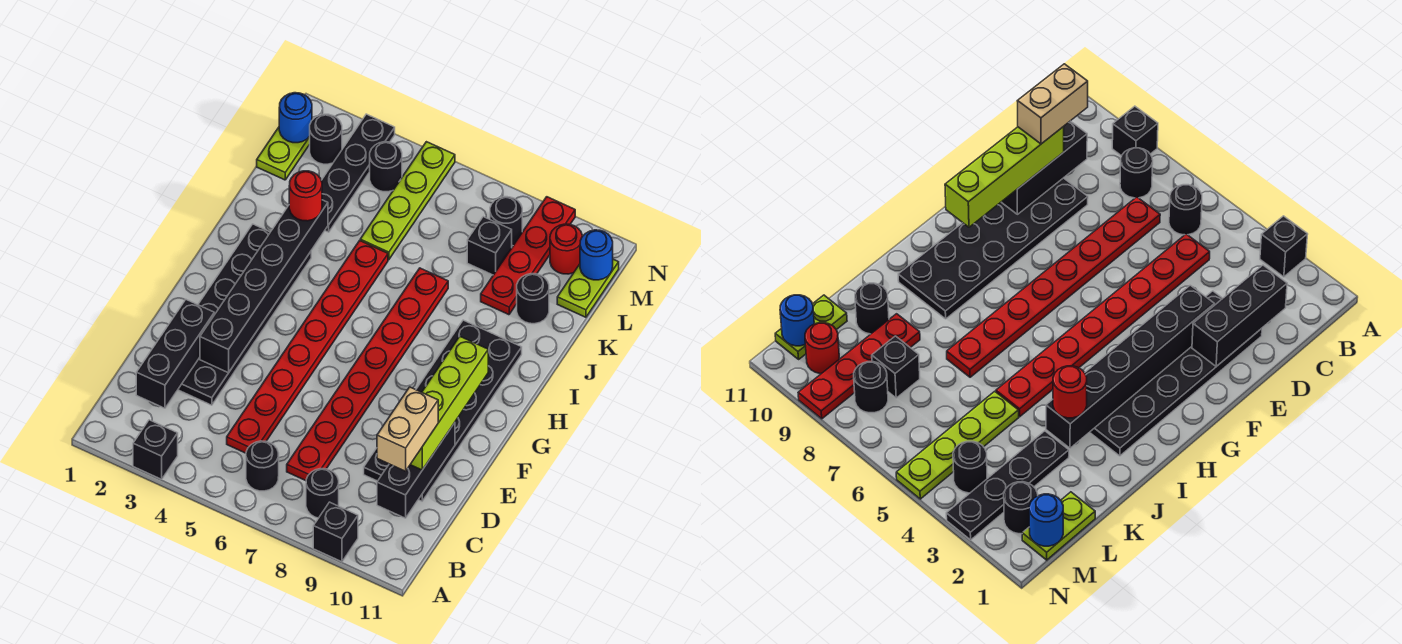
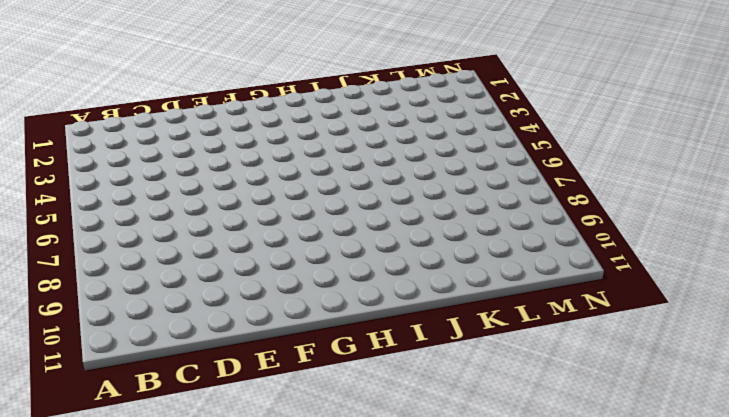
none -> black 1x1 brick [133,420,178,479]
none -> black 1x1 brick [313,502,358,562]
none -> black 1x1 round brick [246,441,279,491]

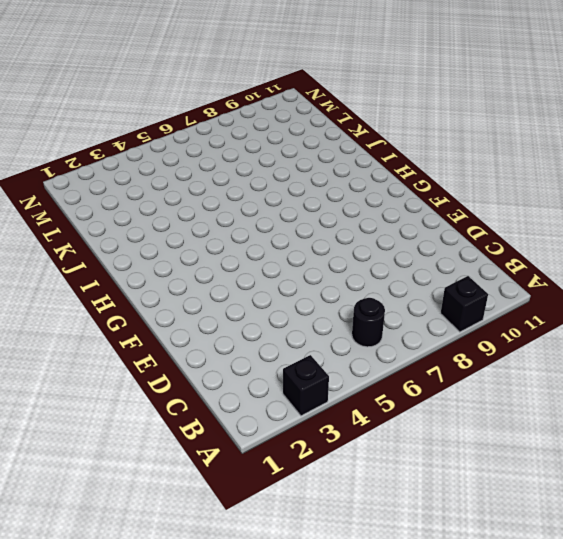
none -> black 1x1 round brick [306,469,339,518]
none -> red 1x8 plate [227,241,388,453]
none -> red 1x8 plate [287,268,448,481]

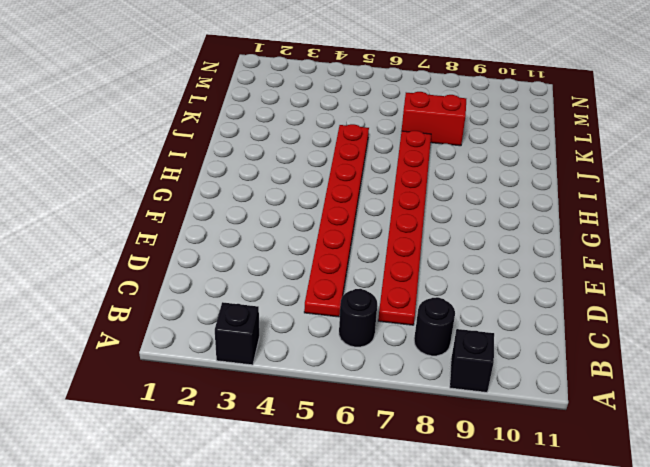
red 1x2 brick [402,92,466,146] -> none
none -> black 2x6 plate [178,224,311,405]
none -> black 2x6 plate [364,320,522,501]
none -> black 1x4 plate [321,114,395,232]

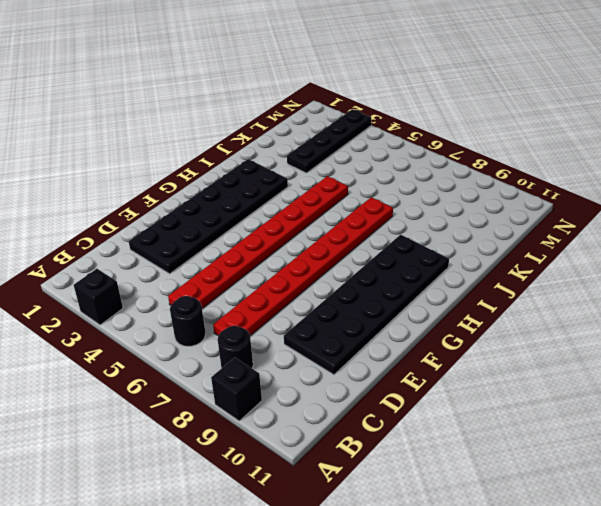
none -> lime 1x4 plate [360,142,455,260]
none -> red 1x4 plate [481,197,575,315]
none -> black 1x1 round brick [517,274,549,324]

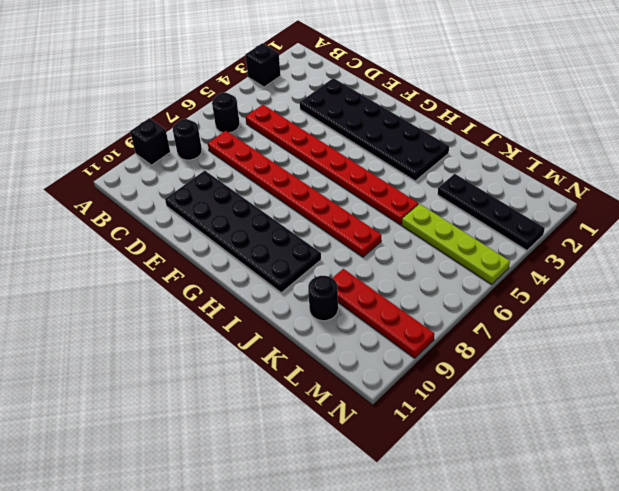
none -> lime 1x2 plate [257,127,310,180]
none -> black 1x1 brick [467,217,512,275]
none -> lime 1x2 plate [557,259,619,317]

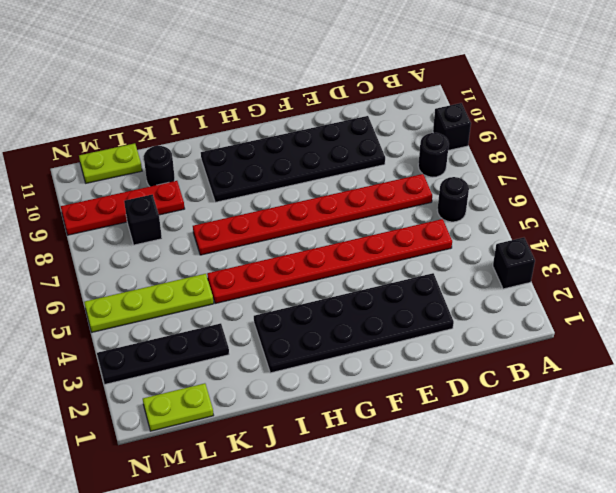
none -> black 1x1 round brick [310,114,342,164]
none -> black 1x1 round brick [370,142,402,192]
none -> black 1x1 round brick [490,197,522,246]

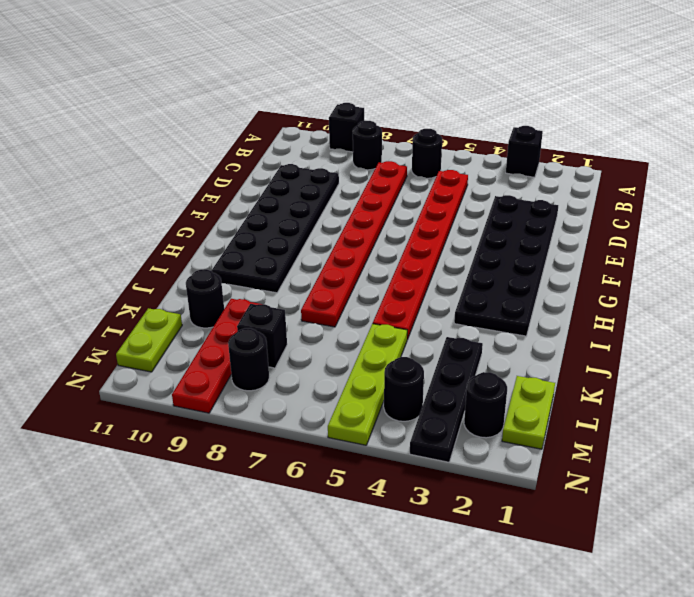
none -> red 1x1 round brick [550,224,582,274]
none -> black 1x3 brick [136,300,214,408]
none -> black 1x3 brick [377,423,455,518]

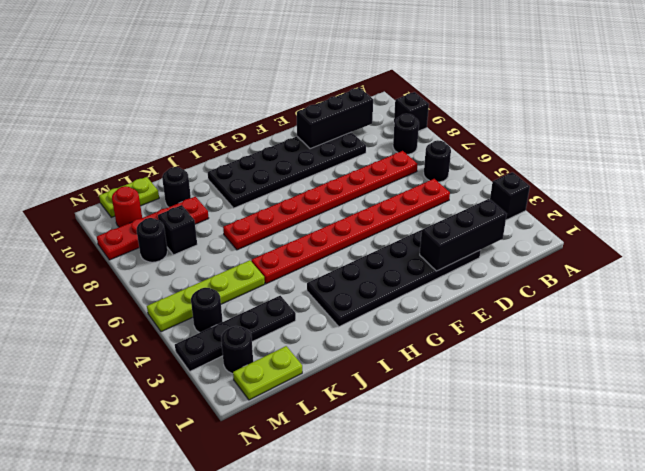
none -> black 1x6 brick [200,200,328,373]
none -> blue 1x1 round brick [279,93,312,143]
none -> blue 1x1 round brick [580,230,613,280]

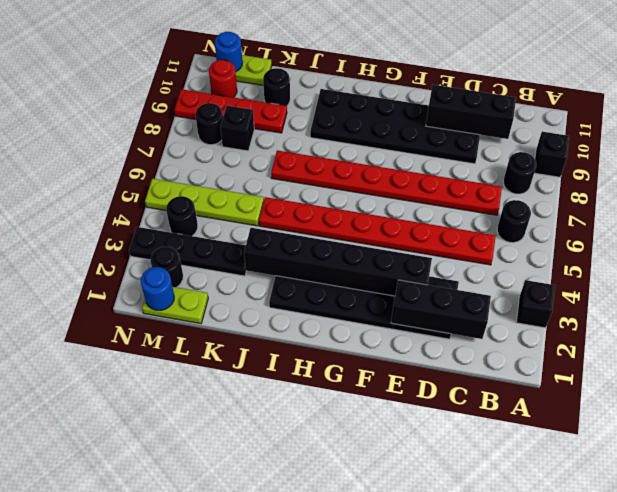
none -> lime 1x4 brick [410,337,488,470]
none -> red 1x1 round brick [289,171,322,221]
none -> tan 1x2 brick [377,387,438,471]

